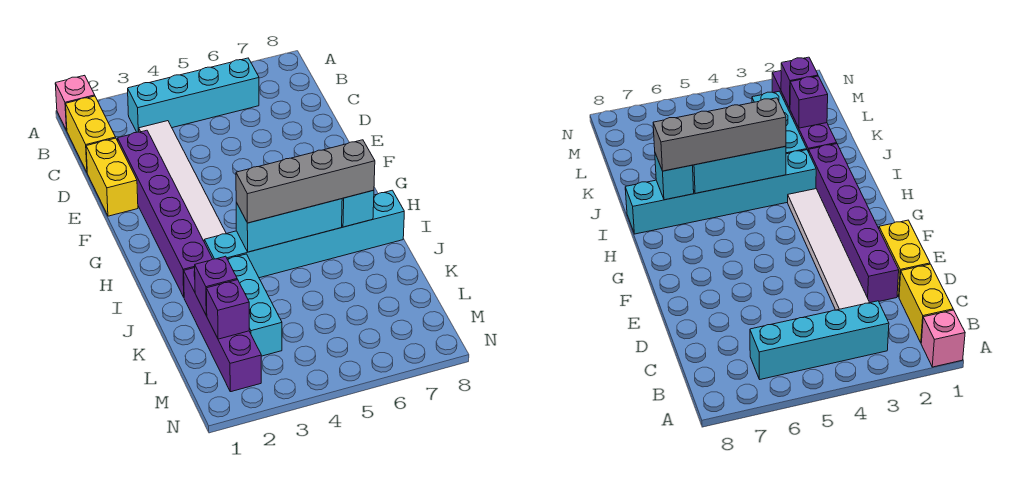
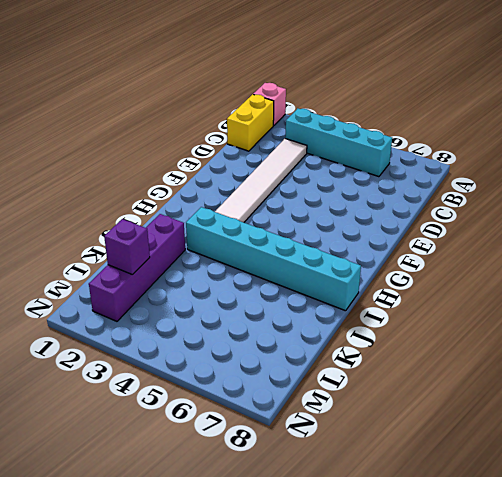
none -> yellow 1x2 brick [86,138,138,216]
none -> purple 1x6 brick [118,130,212,297]
none -> cyan 1x3 brick [227,254,282,356]

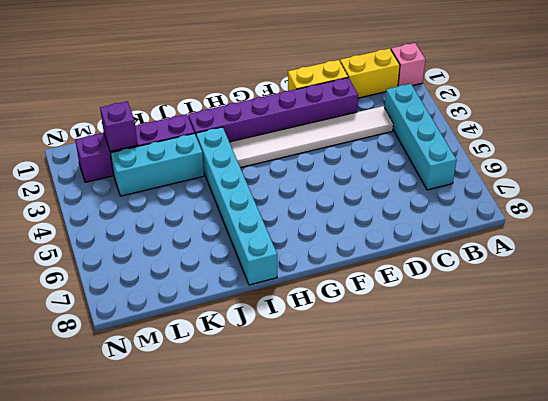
none -> cyan 1x3 brick [236,199,342,252]
none -> cyan 1x1 brick [342,190,374,227]
none -> purple 1x1 brick [195,256,237,315]

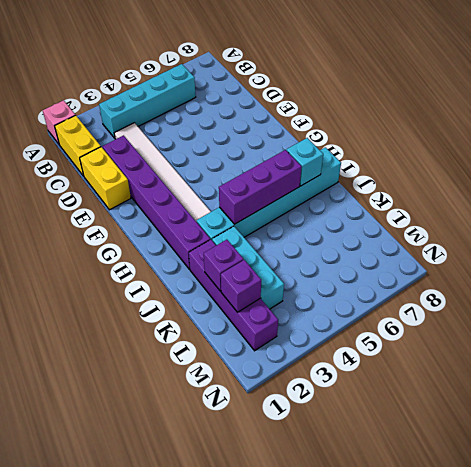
purple 1x3 brick [219,150,302,224] -> cyan 1x3 brick [236,199,342,252]
none -> grey 1x4 brick [236,140,375,223]

